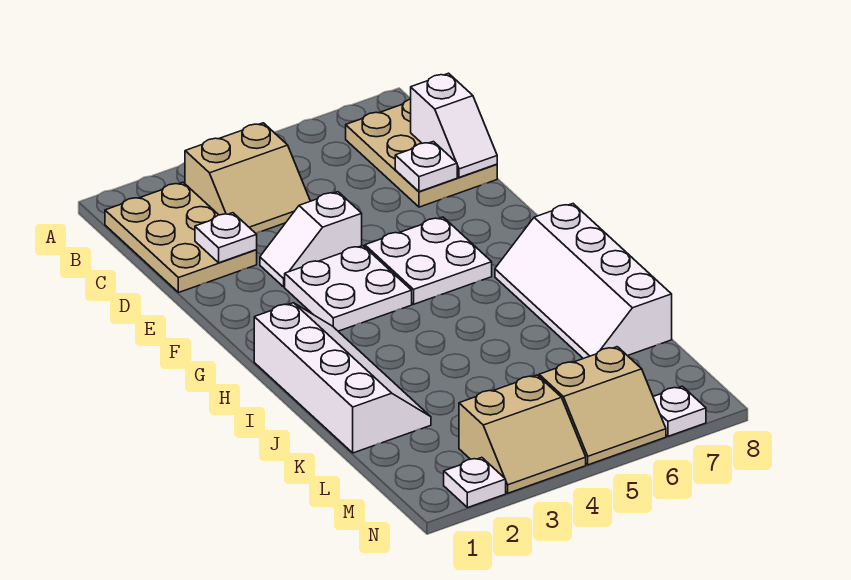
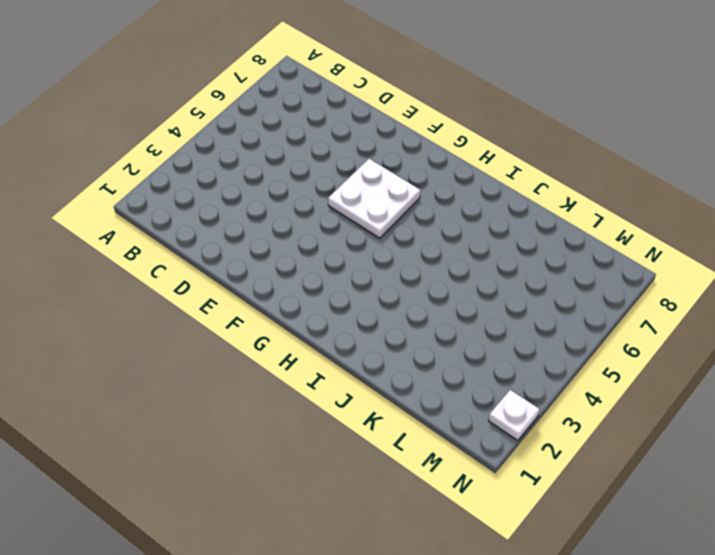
none -> tan 2x3 plate [105,182,257,293]
none -> tan 2x2 slope [185,123,310,233]
none -> tan 2x3 plate [346,99,497,207]

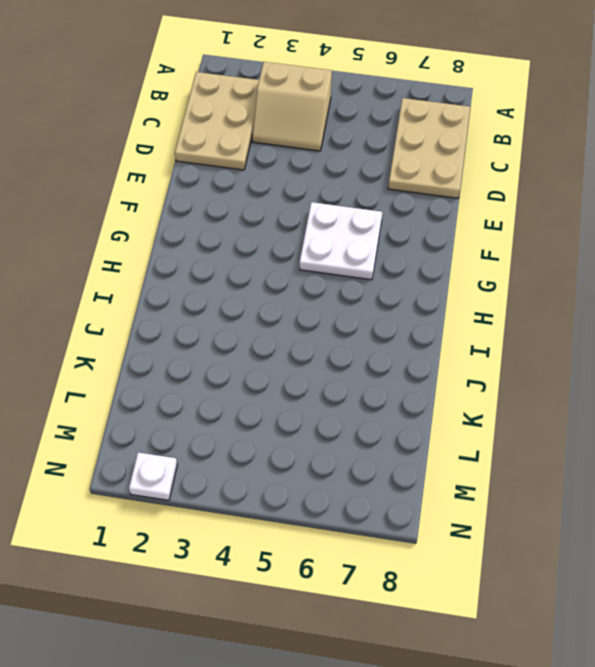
none -> white 1x2 slope [260,192,362,287]
none -> white 2x2 plate [285,246,412,331]
none -> white 2x4 slope [254,303,431,453]

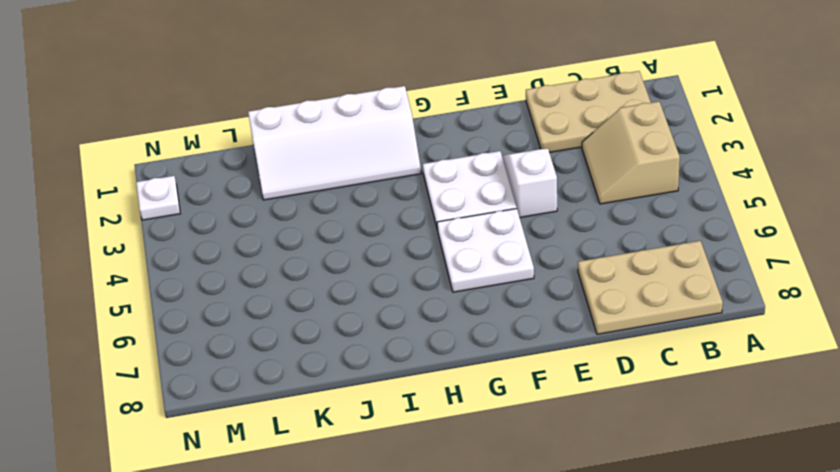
none -> white 2x4 slope [495,204,672,359]
none -> tan 2x2 slope [459,375,586,493]
none -> tan 2x2 slope [539,347,666,465]

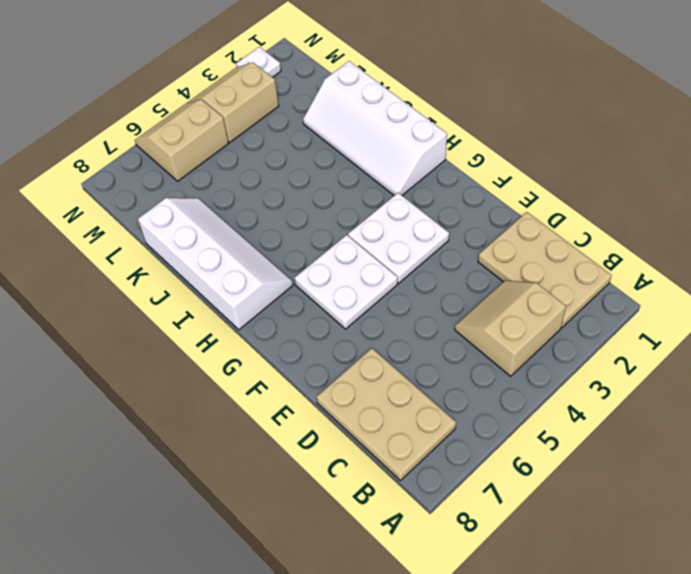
none -> white 1x2 slope [260,192,362,287]
none -> white 1x1 plate [653,386,706,436]
none -> white 1x2 slope [411,73,497,177]

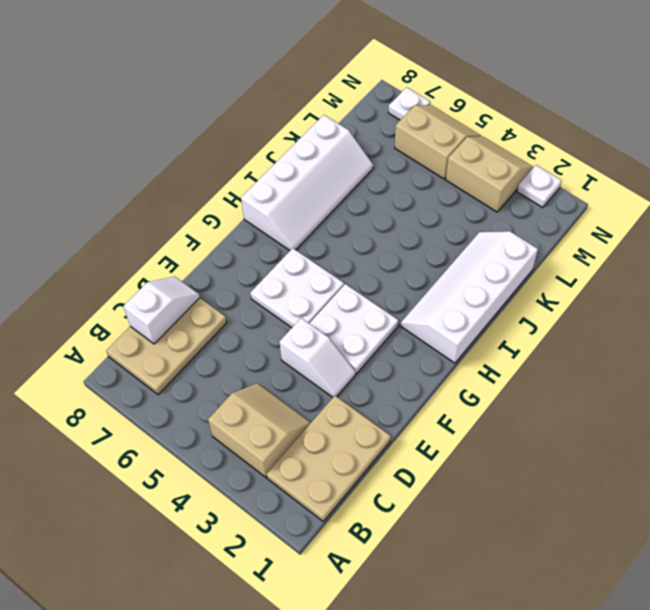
none -> white 1x1 plate [195,213,257,263]
none -> white 1x1 plate [395,142,457,192]

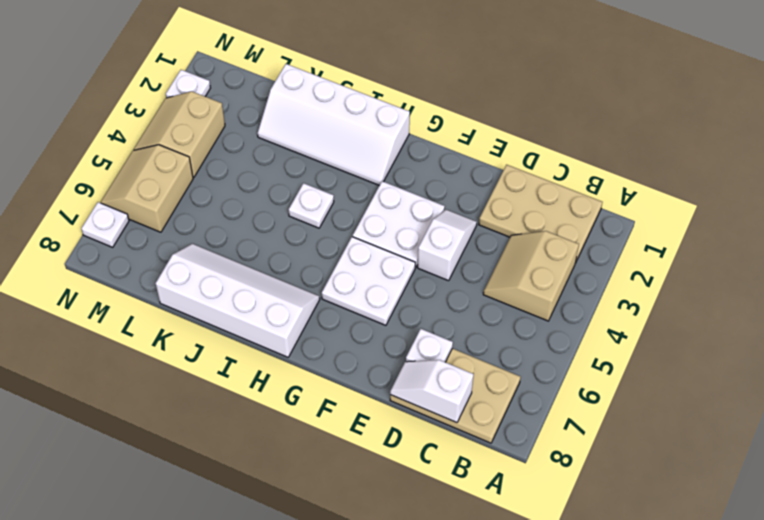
white 1x1 plate [289,183,334,228] -> white 1x1 plate moved to [195,213,257,263]

